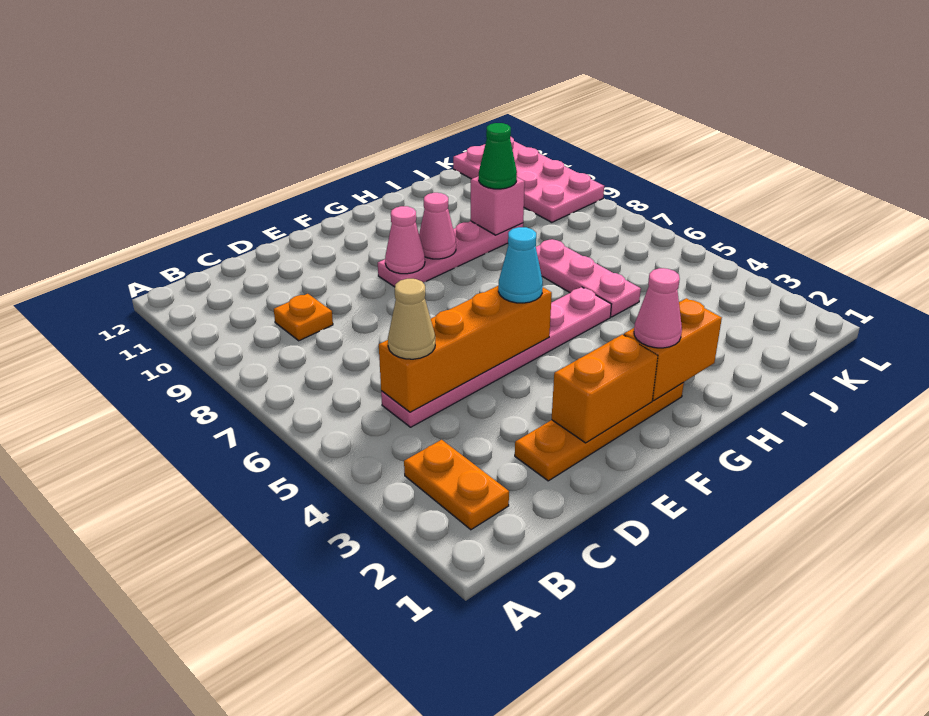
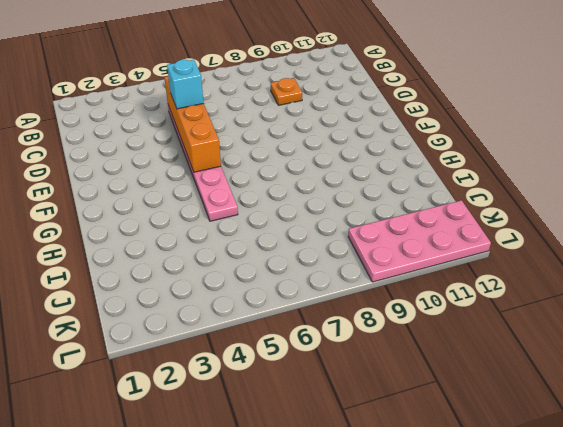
cyan 1x1 brick [167,60,204,109] -> none
none -> orange 1x2 plate [404,440,509,530]
none -> orange 1x4 plate [515,382,684,481]
none -> pink 1x4 plate [378,221,523,287]

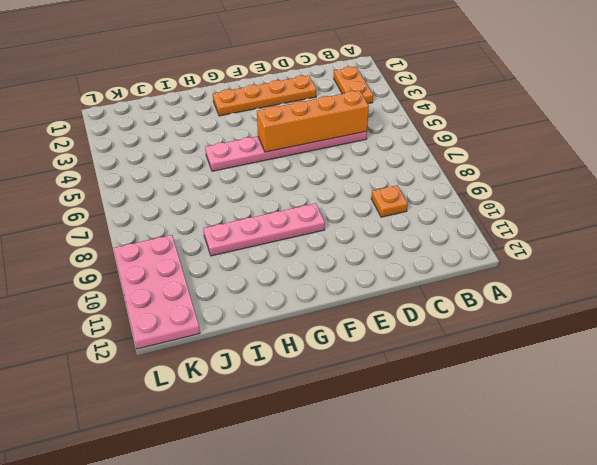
none -> pink 1x3 plate [536,239,641,317]
none -> orange 1x2 brick [552,335,658,443]
none -> pink 1x1 cone [385,206,425,274]

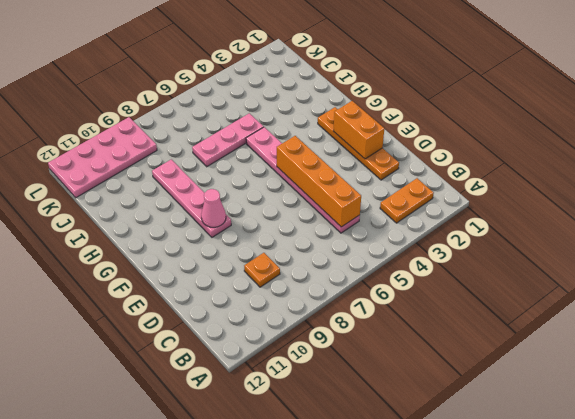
none -> orange 1x2 brick [624,298,722,401]
none -> pink 1x1 cone [419,193,456,259]
none -> pink 1x1 brick [471,176,525,235]

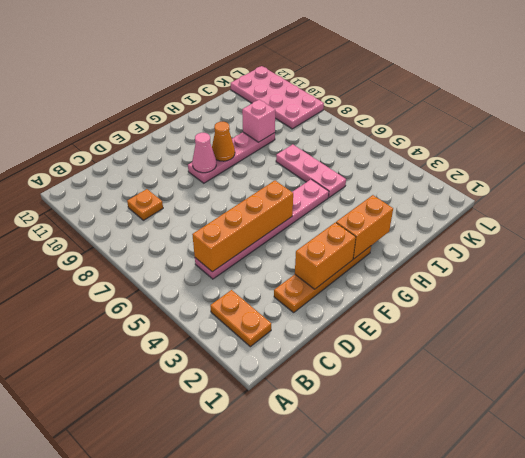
orange 1x1 cone [212,122,235,161] -> pink 1x1 cone [419,193,456,259]
none -> tan 1x1 cone [388,279,435,359]
none -> cyan 1x1 cone [498,227,543,303]
none -> pink 1x1 cone [634,268,682,348]

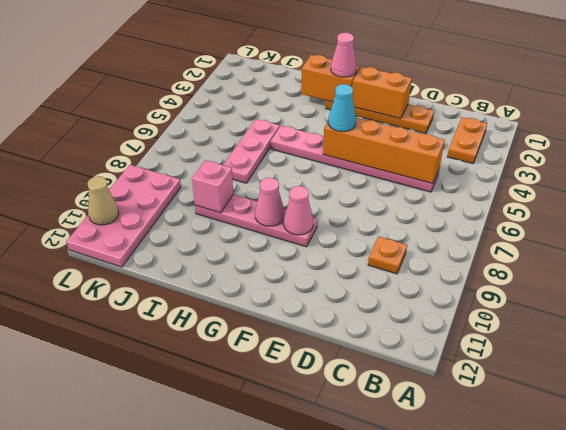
tan 1x1 cone [87,176,119,225] -> tan 1x1 cone moved to [388,279,435,359]
none -> green 1x1 cone [479,123,517,189]

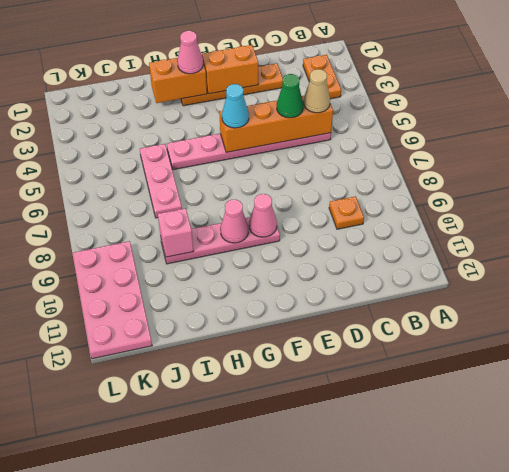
green 1x1 cone [277,74,303,118] -> green 1x1 cone moved to [479,123,517,189]

